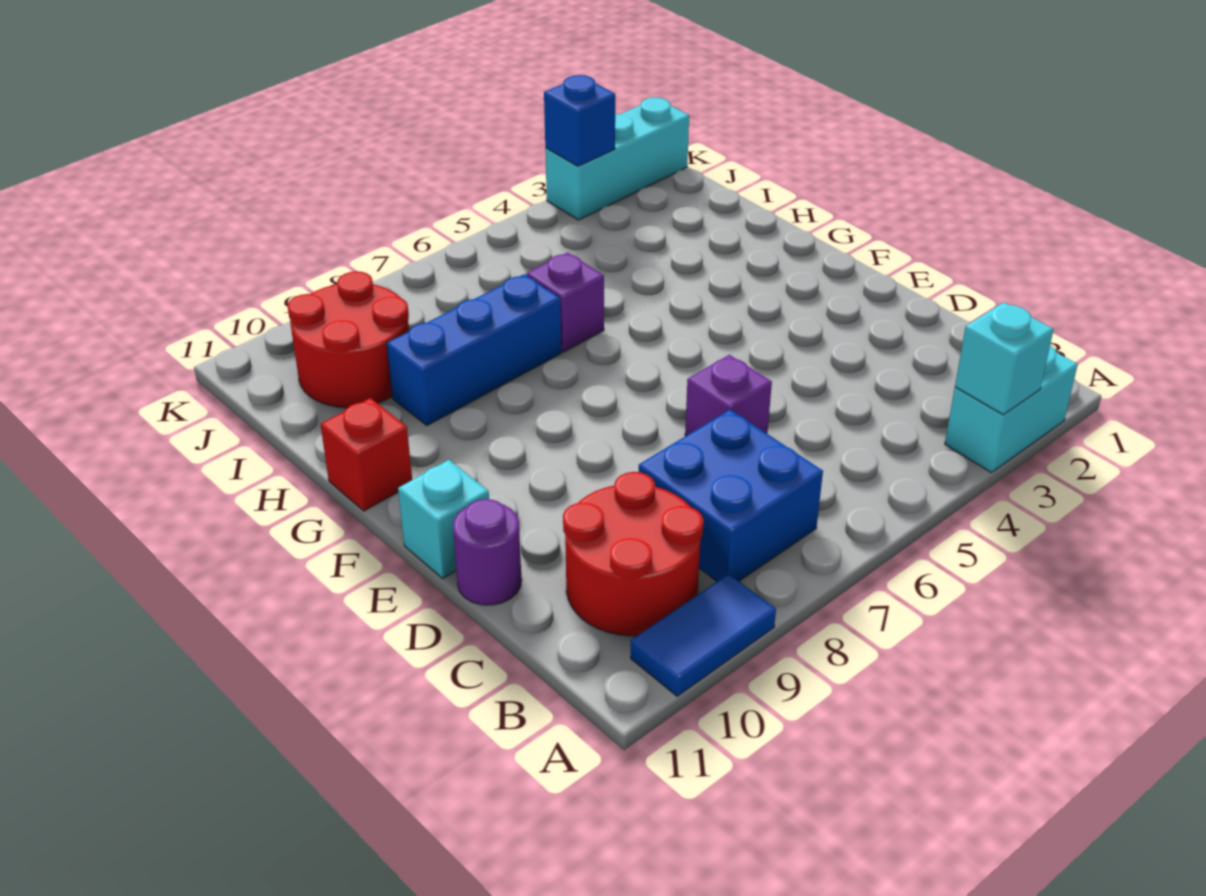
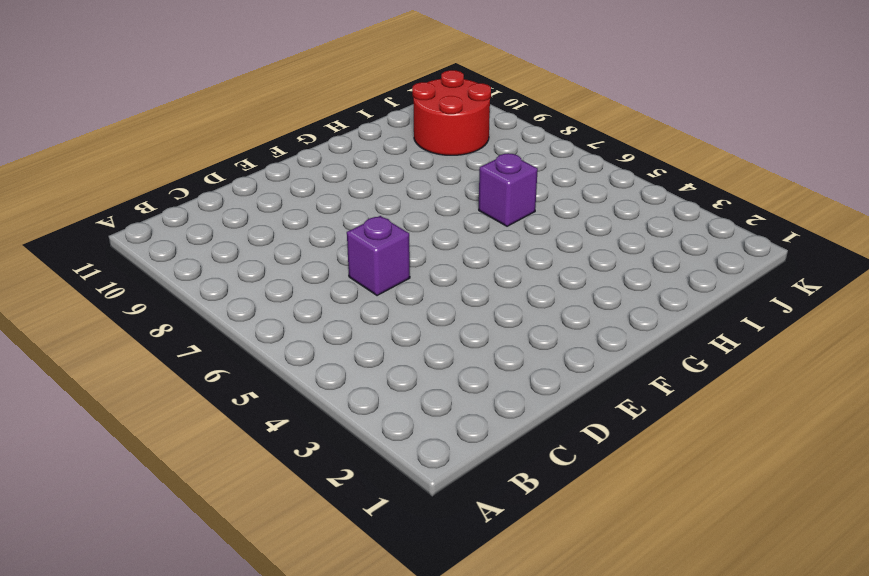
none -> cyan 1x2 brick [945,346,1078,472]
none -> blue 1x2 tile [631,574,776,696]
none -> blue 2x2 brick [639,410,823,581]

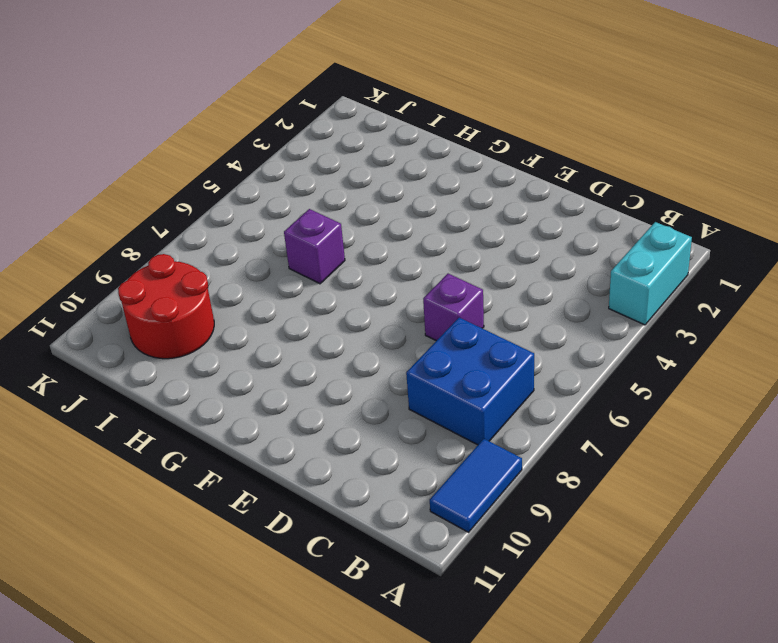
none -> red 2x2 round brick [563,472,703,636]
none -> purple 1x1 round brick [453,499,522,605]
none -> cyan 1x1 brick [398,460,489,578]

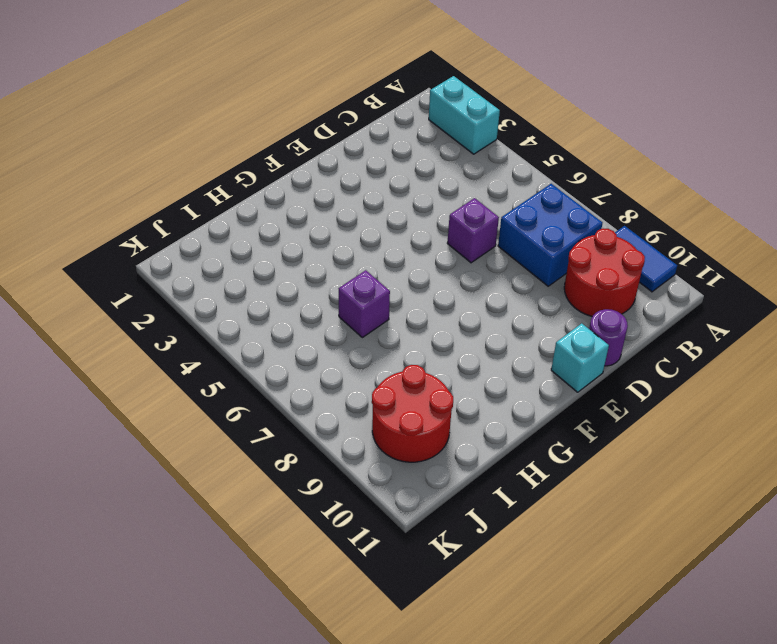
none -> red 1x1 brick [321,398,412,511]
none -> blue 1x3 brick [387,274,561,426]
none -> cyan 1x3 brick [545,97,689,220]

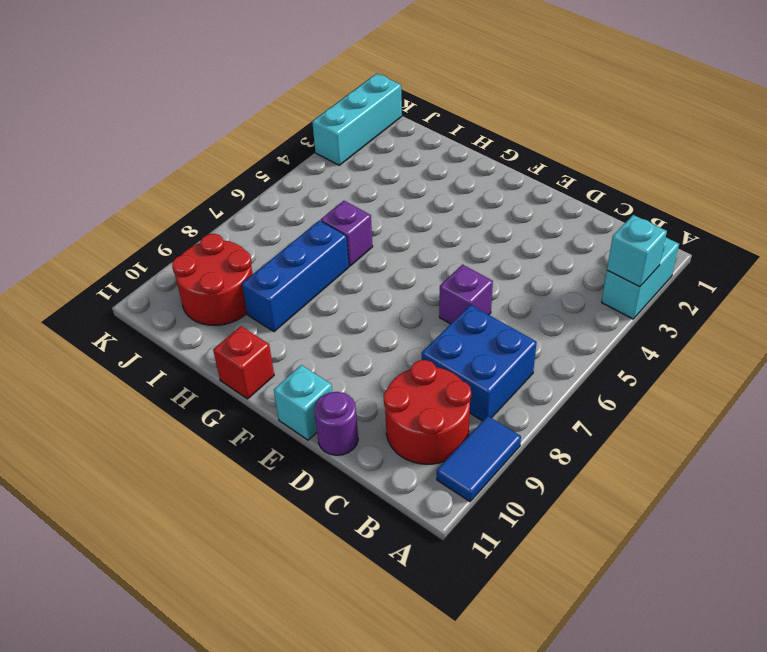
none -> blue 1x1 brick [544,75,615,166]

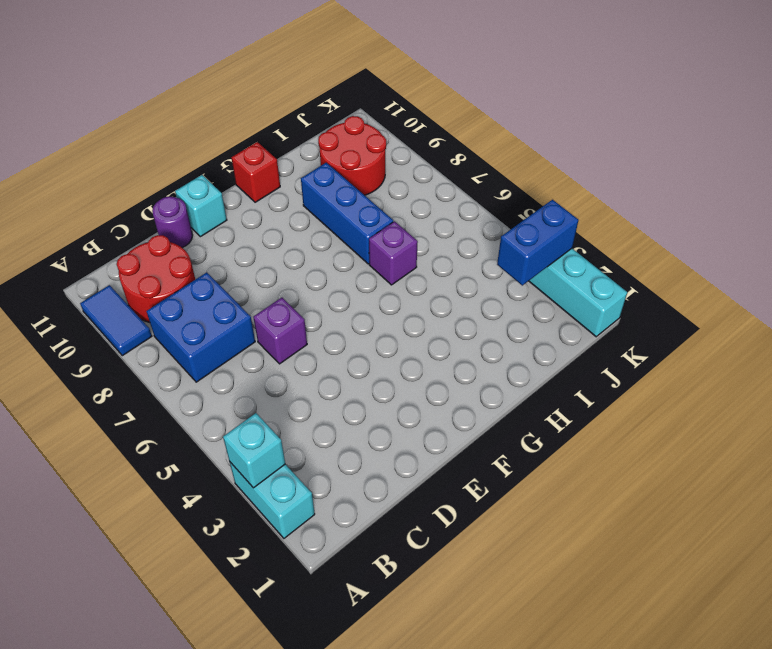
blue 1x2 brick [497,200,579,285] -> blue 1x1 brick [544,75,615,166]

